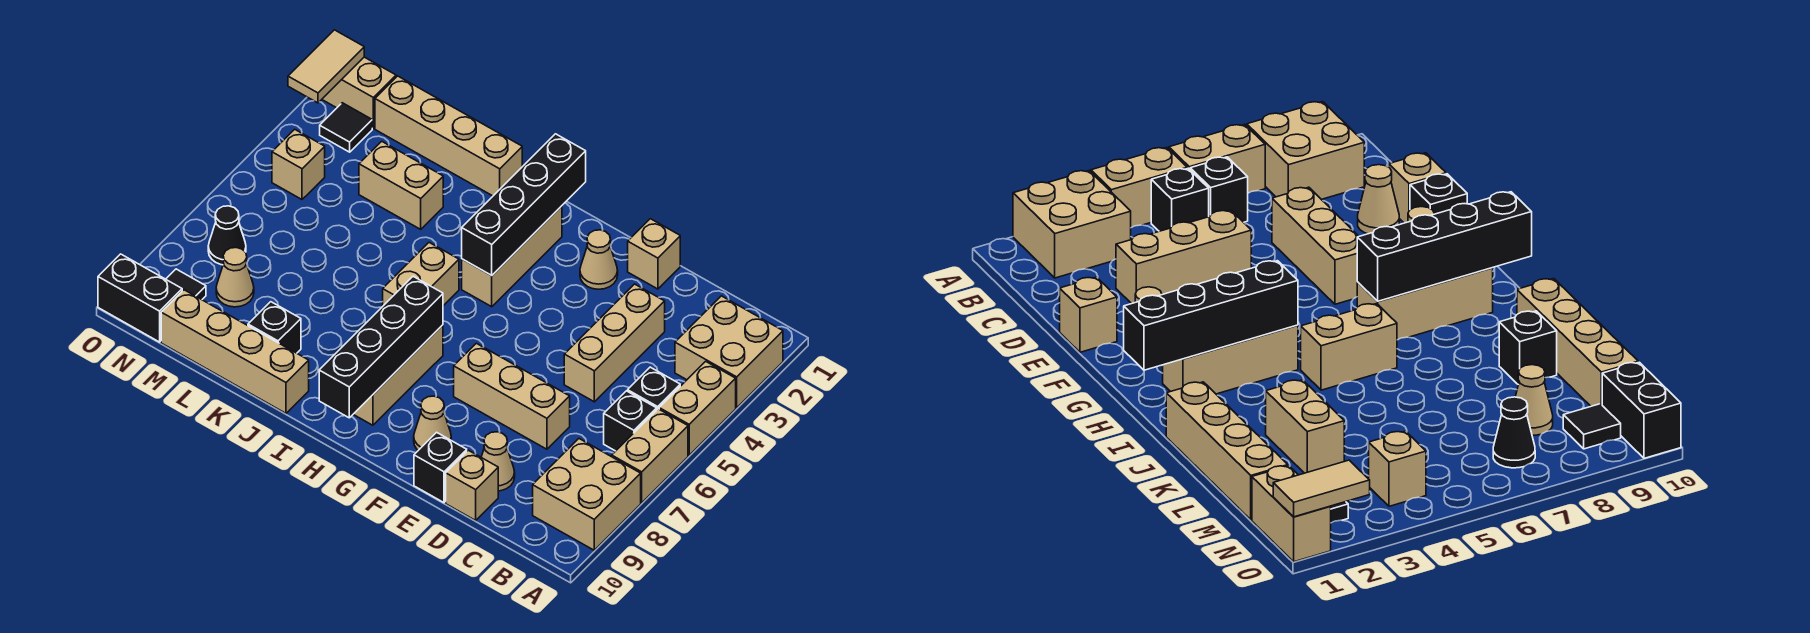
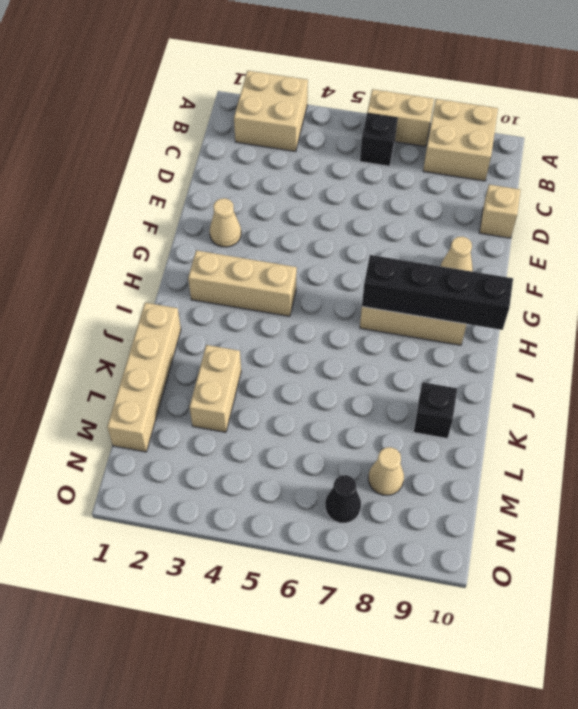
none -> tan 1x2 brick [659,361,736,455]
none -> black 1x1 brick [628,367,680,409]
none -> tan 1x3 brick [564,284,665,402]
none -> tan 1x3 brick [454,343,570,449]

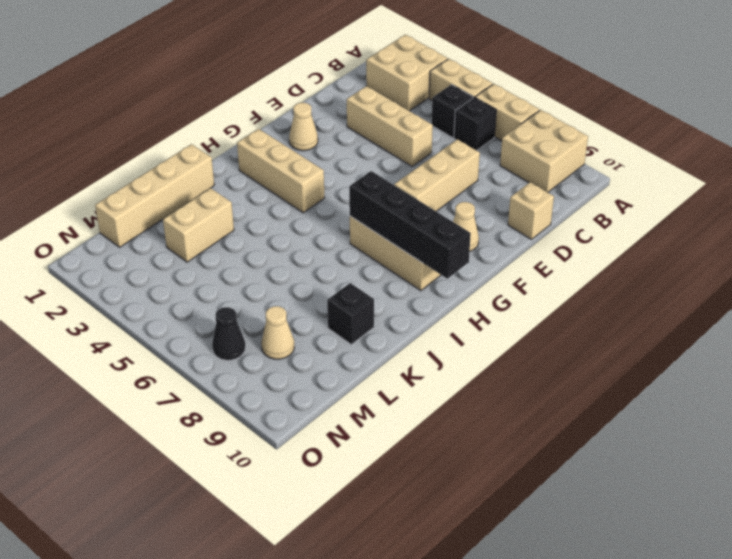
none -> tan 1x1 cone [481,432,515,491]
none -> tan 1x1 brick [628,219,680,289]
none -> black 1x1 brick [414,432,467,503]
none -> tan 1x2 brick [383,243,459,306]

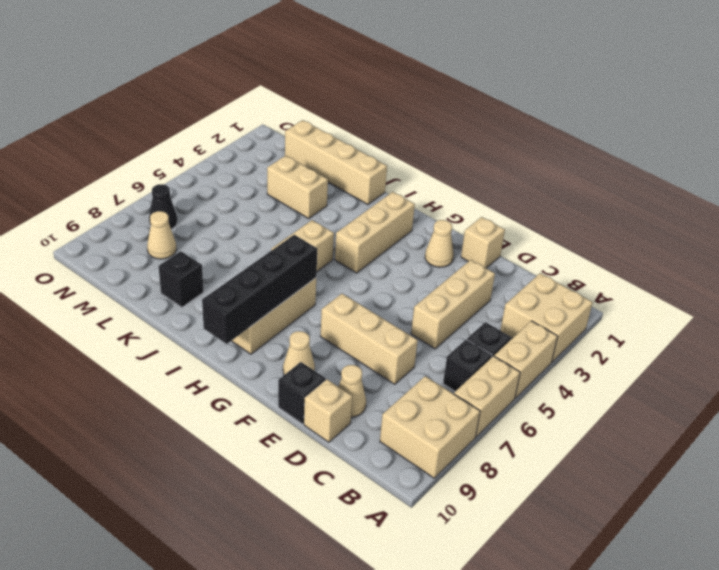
none -> tan 1x4 brick [161,290,309,413]
none -> tan 1x2 brick [322,57,396,128]
none -> black 1x1 tile [320,103,372,152]
none -> tan 1x1 brick [272,129,325,199]

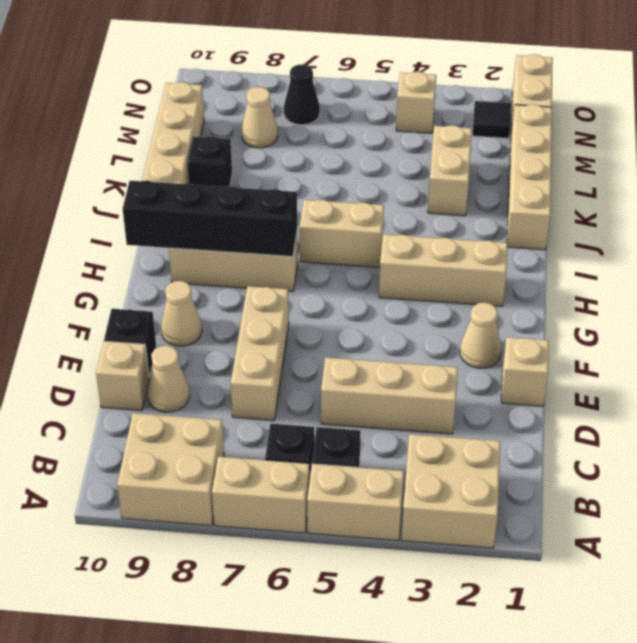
none -> black 1x1 tile [166,269,206,300]
none -> black 1x2 brick [98,254,182,342]
none -> black 1x4 brick [462,134,586,275]
none -> tan 1x2 tile [288,30,364,103]

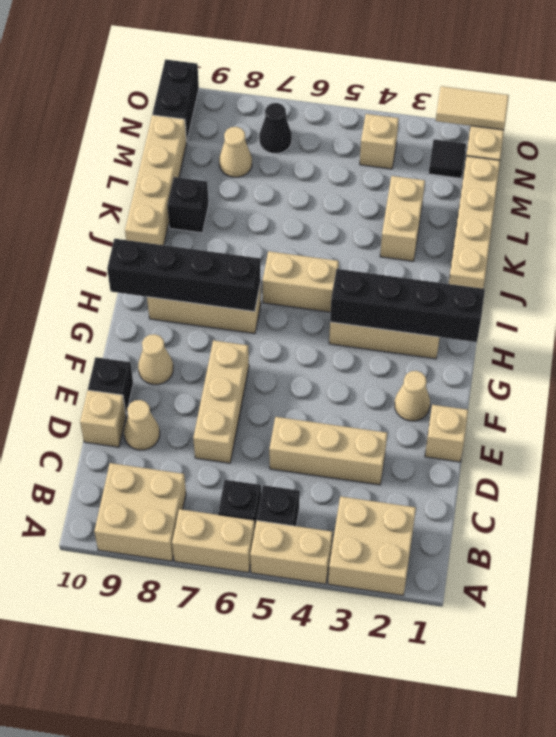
none -> black 1x1 tile [166,269,206,300]

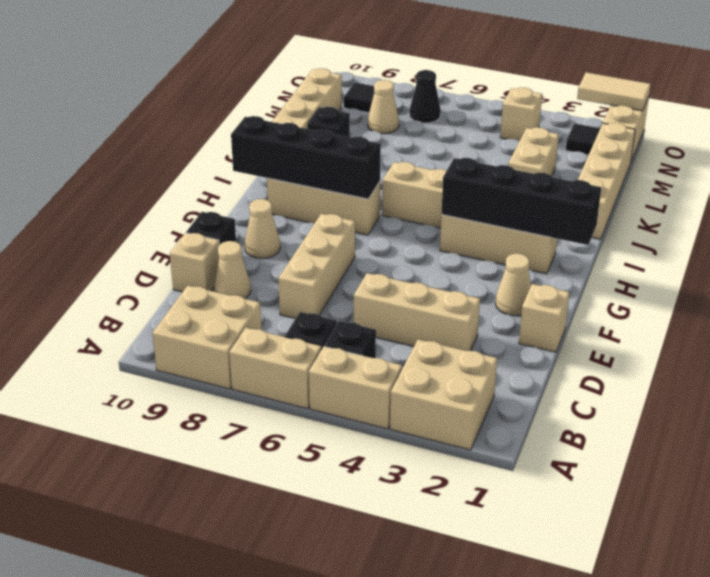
none -> black 1x2 brick [98,254,182,342]

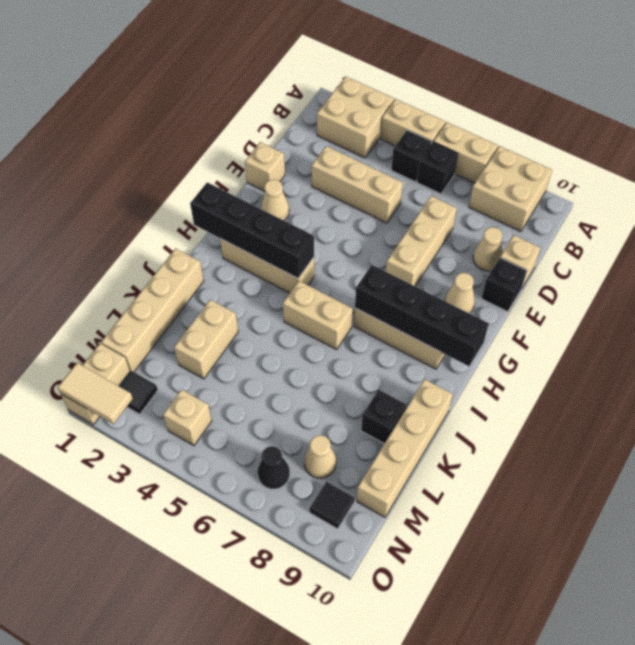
none -> black 1x2 brick [98,254,182,342]

